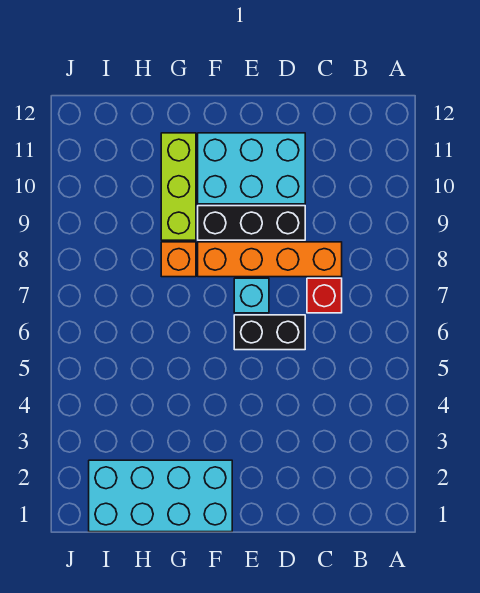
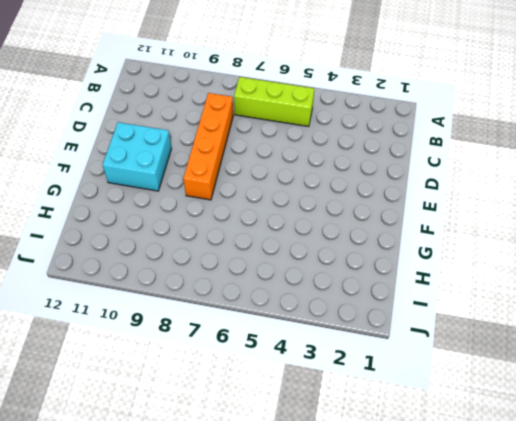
lime 1x3 brick [234,77,314,127] -> lime 1x3 brick moved to [161,133,196,240]
cyan 2x2 brick [103,122,172,191] -> cyan 2x3 brick [198,133,305,204]
none -> red 1x1 brick [307,278,342,313]
none -> black 1x2 brick [234,315,305,350]

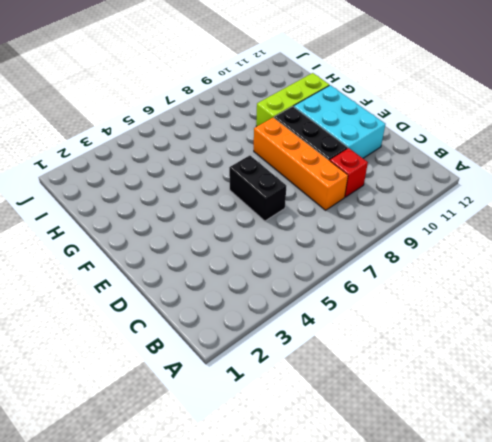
red 1x1 brick [330,148,368,197] -> red 1x1 brick moved to [307,278,342,313]
none -> cyan 1x1 brick [234,278,269,313]
none -> cyan 2x4 brick [89,460,232,532]

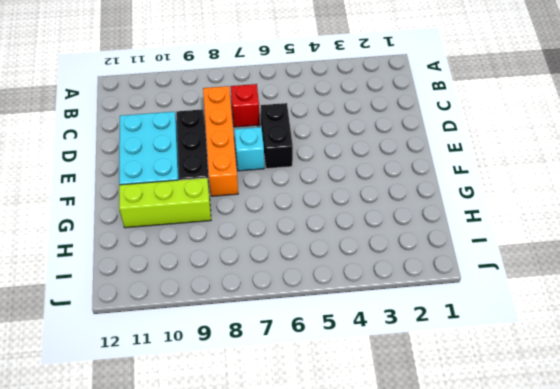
none -> cyan 2x4 brick [89,460,232,532]
none -> orange 1x1 brick [161,242,196,277]

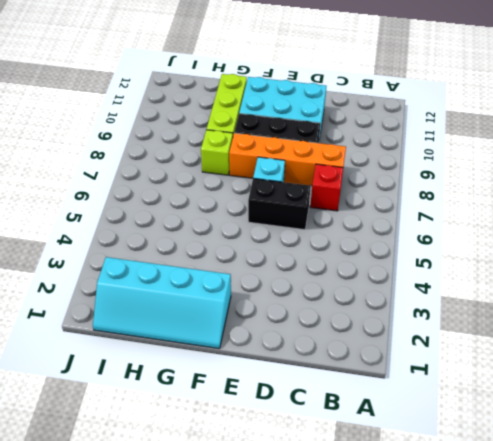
cyan 2x4 slope [93,257,231,349] -> cyan 2x4 brick [89,460,232,532]
lime 1x1 brick [201,130,233,175] -> orange 1x1 brick [161,242,196,277]

